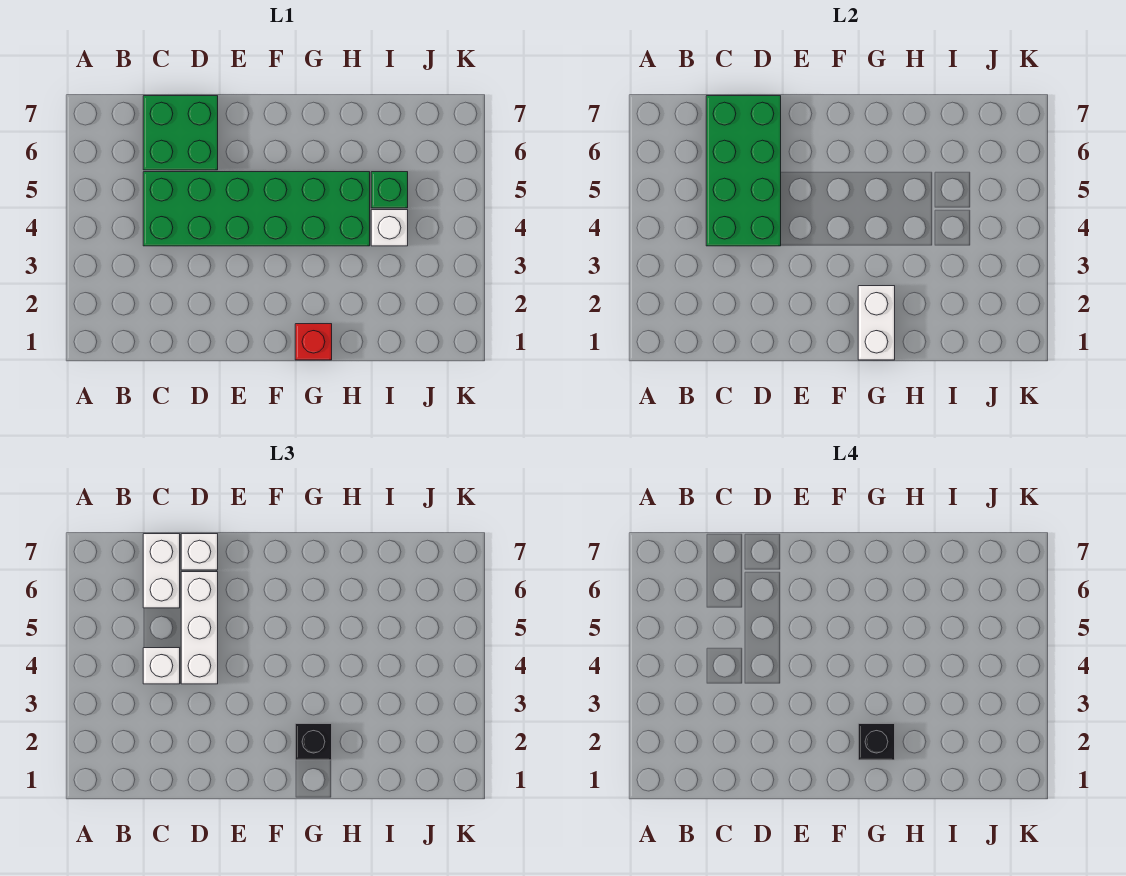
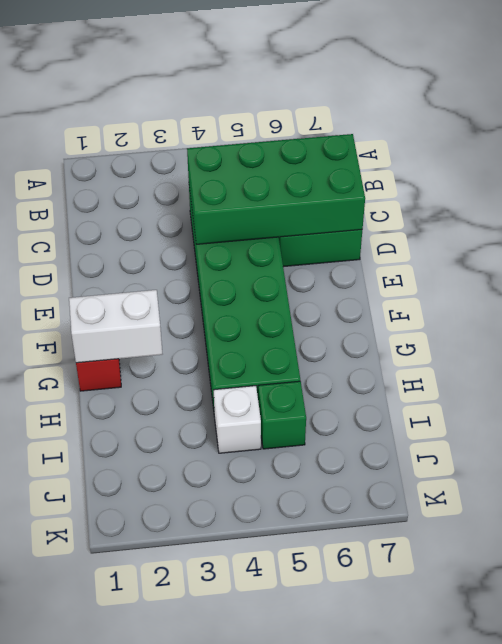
none -> white 1x1 brick [143,648,180,684]
none -> white 1x2 brick [143,534,180,608]
none -> white 1x3 brick [181,572,218,684]

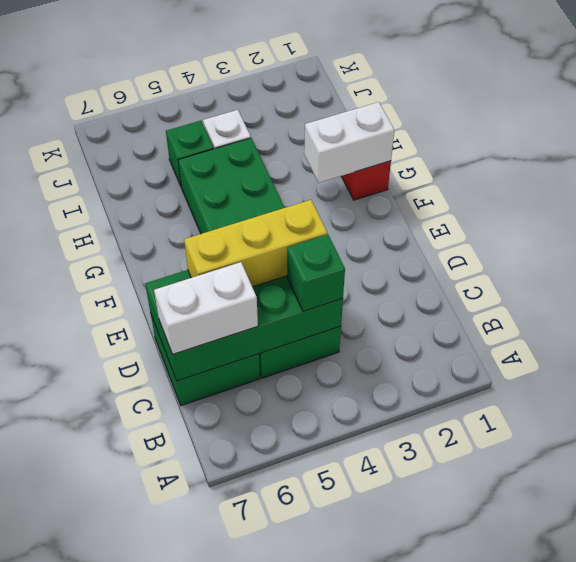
green 1x1 brick [287,234,345,311] -> white 1x1 brick [143,648,180,684]
yellow 1x3 brick [184,200,327,287] -> white 1x3 brick [181,572,218,684]
none -> white 1x1 brick [181,534,218,570]
none -> black 1x1 brick [295,724,332,760]
none -> black 1x1 brick [858,724,895,760]

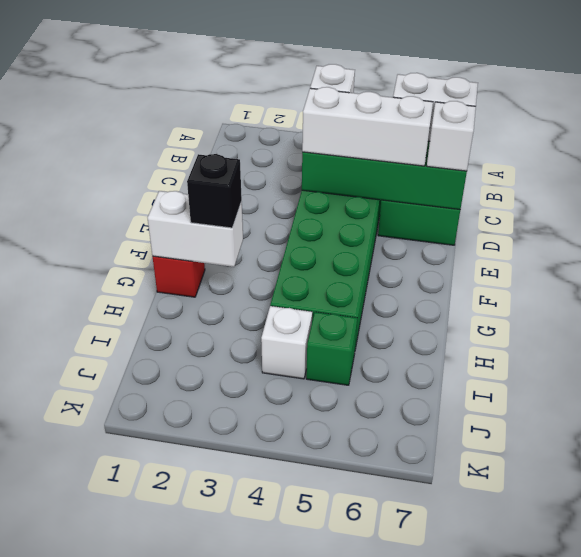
none -> black 1x1 brick [858,724,895,760]

